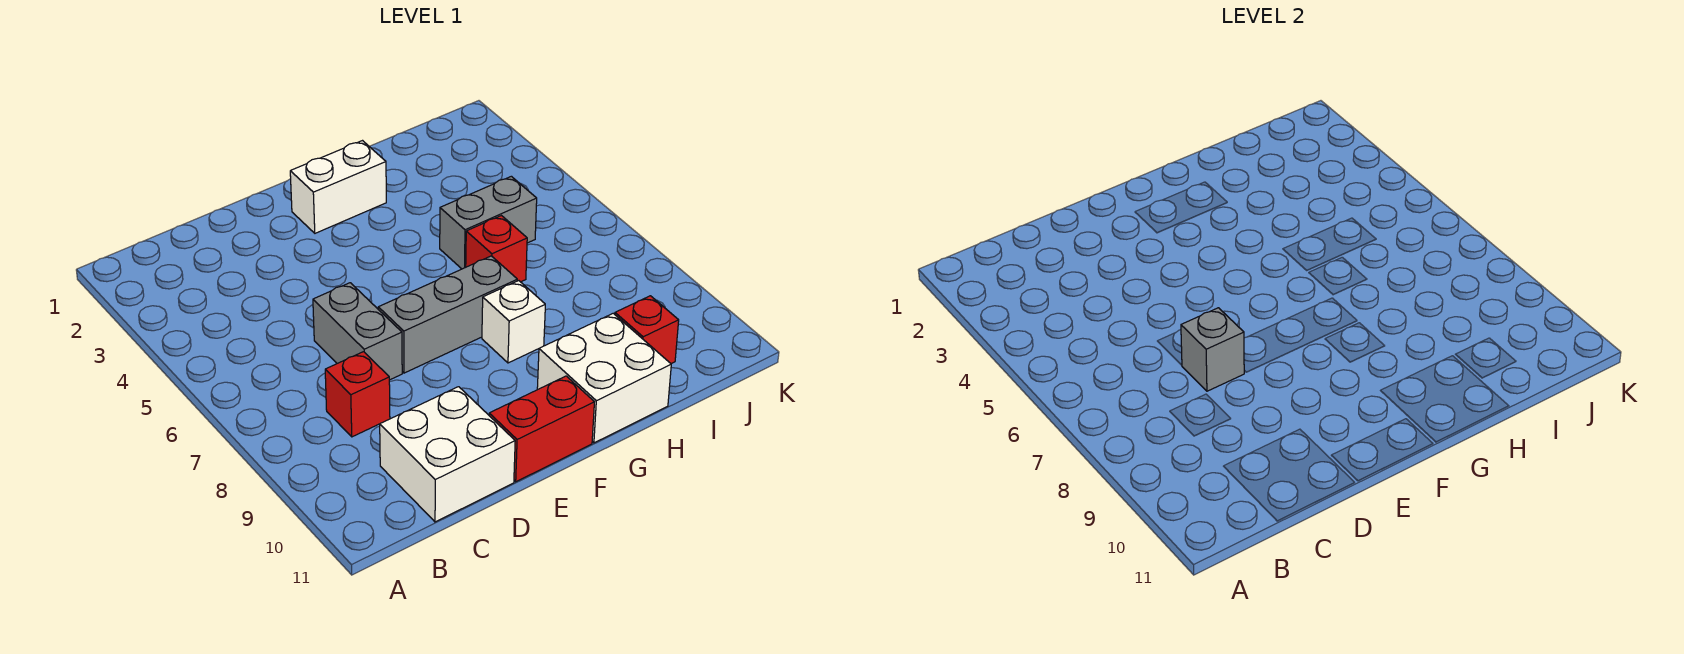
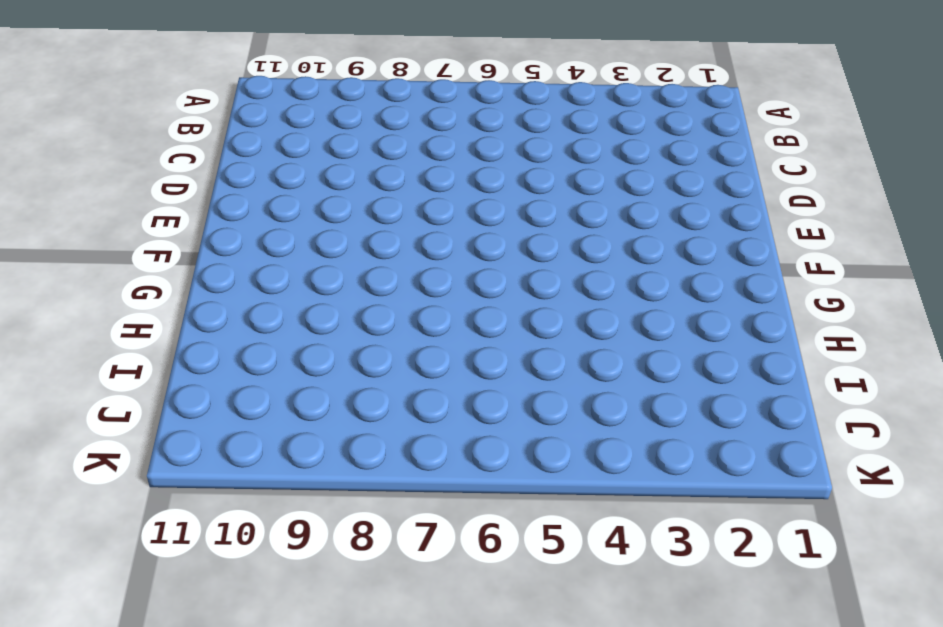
none -> red 1x1 brick [325,352,390,437]
none -> white 2x2 brick [380,387,515,522]
none -> grey 1x2 brick [313,283,402,380]

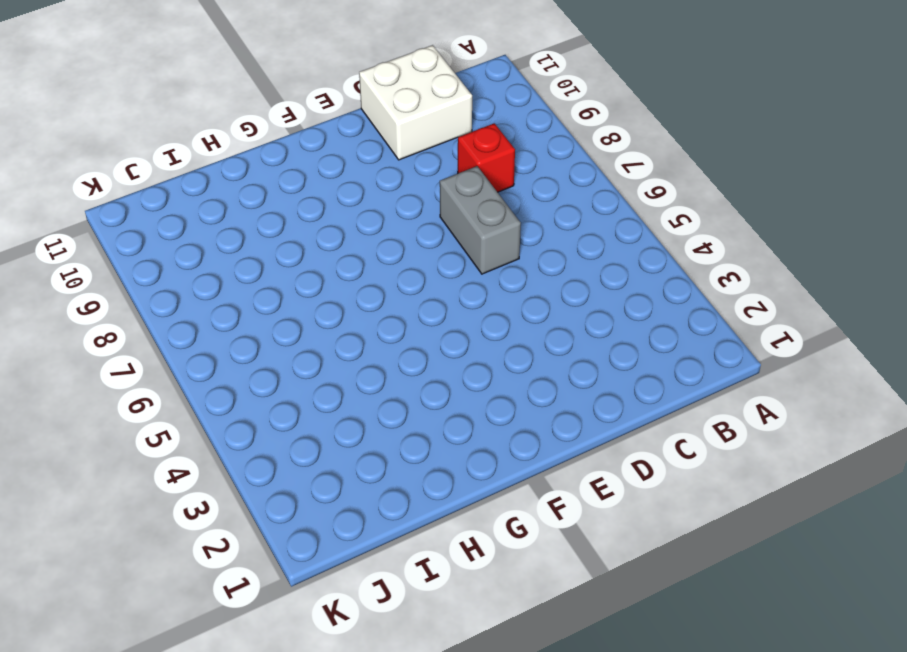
none -> grey 1x3 brick [378,256,517,373]
none -> red 1x2 brick [489,376,594,482]
none -> white 1x2 brick [290,141,386,233]

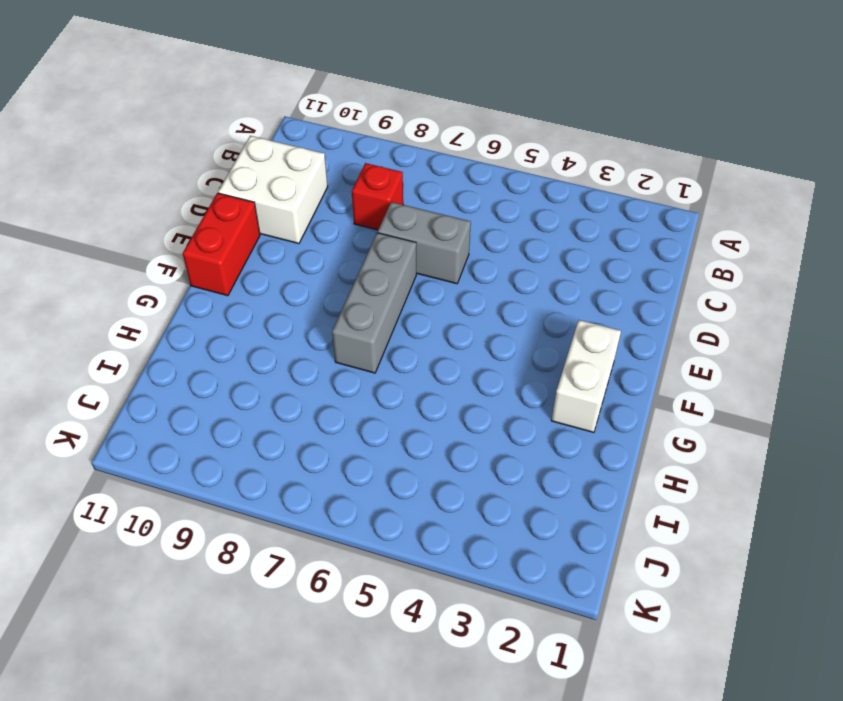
none -> white 1x1 brick [482,281,545,363]
none -> white 2x2 brick [537,313,671,443]
none -> grey 1x2 brick [440,176,537,269]

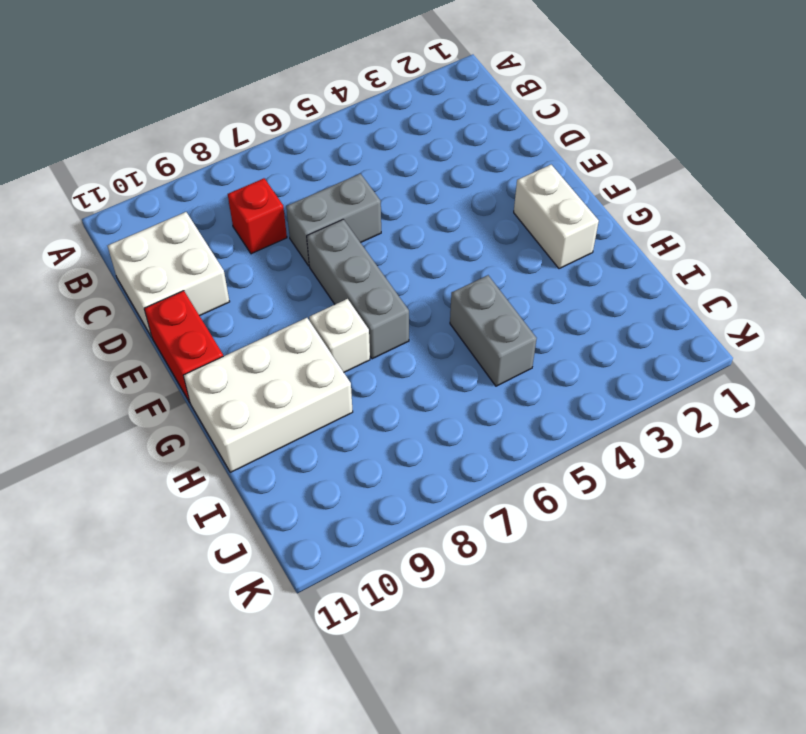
white 2x3 brick [184,318,353,472] -> white 2x2 brick [537,313,671,443]
none -> red 1x1 brick [466,216,527,282]
none -> red 1x1 brick [615,296,679,364]
none -> grey 1x1 brick [1181,308,1244,391]

